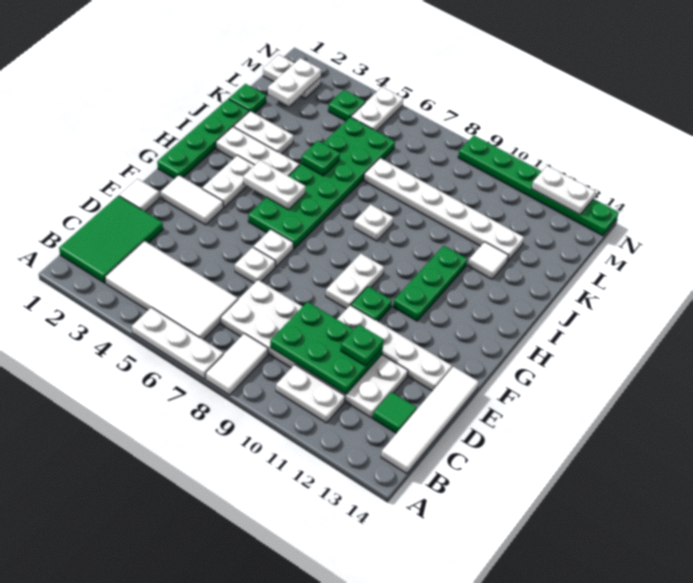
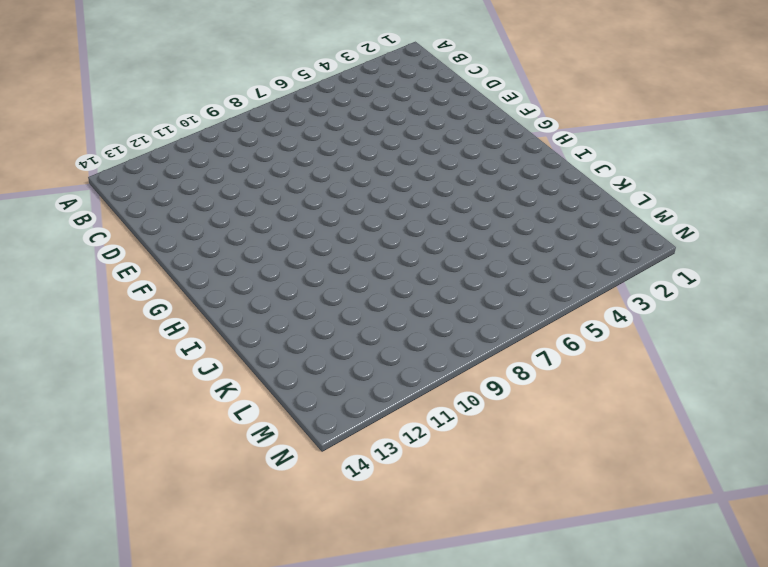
none -> white 1x3 plate [132,307,223,379]
none -> white 1x2 tile [206,333,268,395]
none -> green 2x3 tile [59,196,163,283]
none -> white 2x4 tile [105,241,238,340]

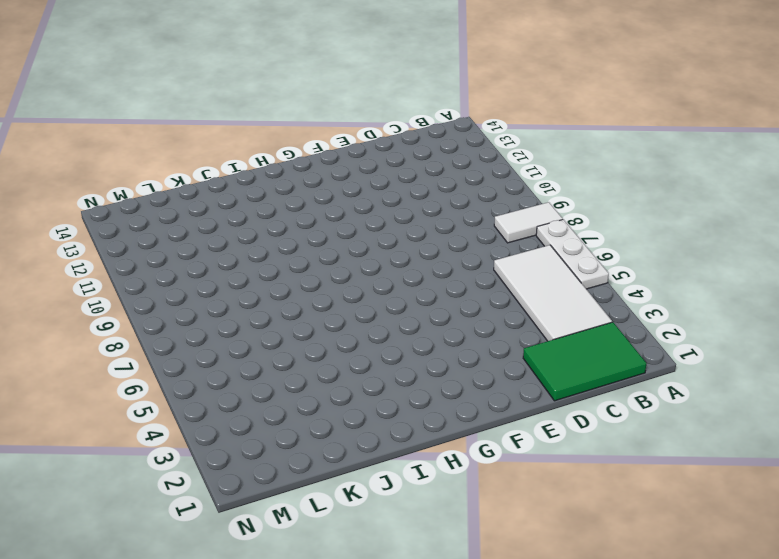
none -> white 1x2 plate [276,365,345,423]
none -> white 1x4 tile [381,367,479,474]
none -> white 2x6 plate [221,280,408,418]
none -> green 1x1 tile [373,392,417,433]

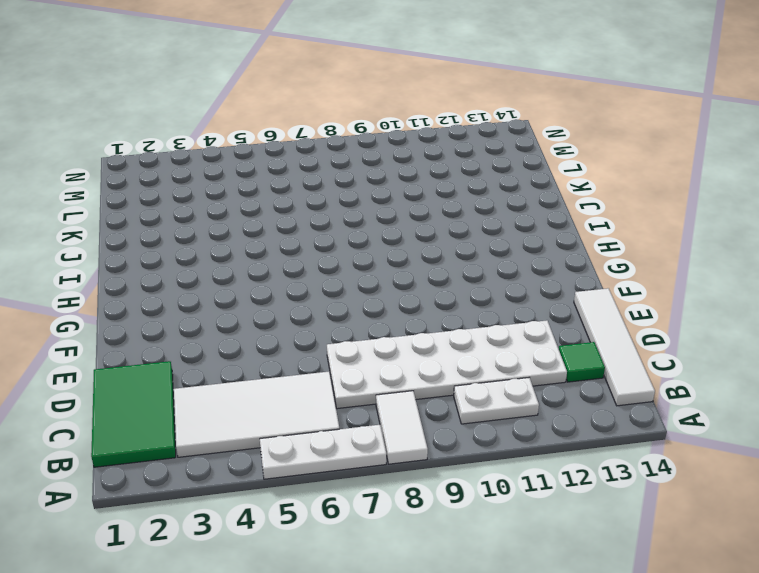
none -> white 1x1 tile [119,179,159,211]
none -> white 1x1 plate [235,247,275,283]
none -> white 1x4 plate [337,305,452,391]
none -> white 1x2 tile [161,175,223,225]

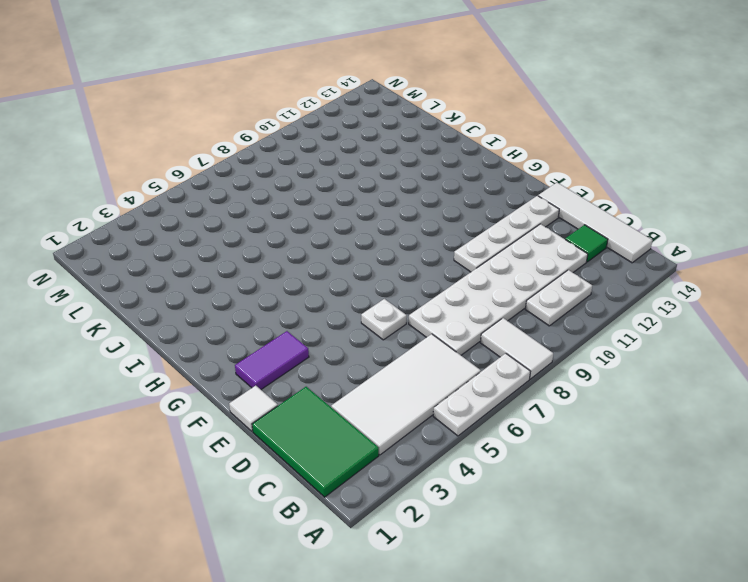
purple 1x2 tile [235,331,309,389] -> white 1x2 tile [161,175,223,225]
none -> white 1x1 plate [253,229,293,267]
none -> white 1x2 plate [326,254,384,309]
none -> green 1x1 plate [351,286,392,321]
none -> green 1x4 plate [157,99,249,179]

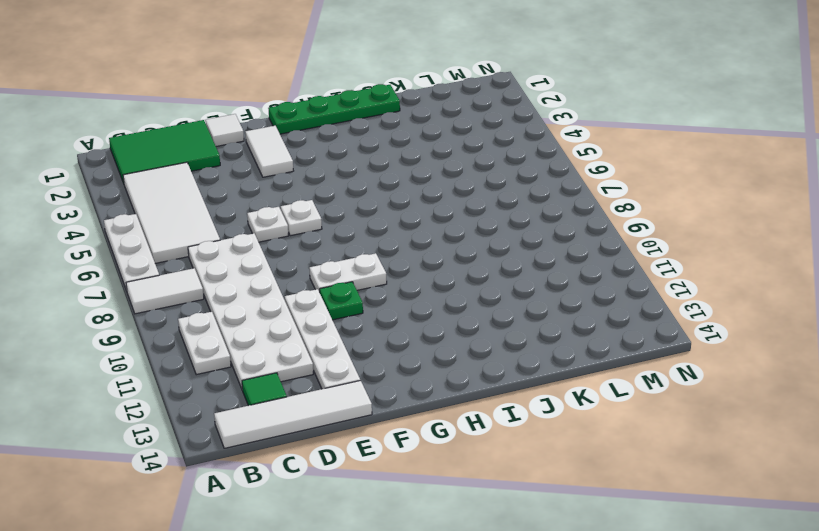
none -> white 1x2 plate [202,155,254,207]
none -> green 2x6 plate [248,117,395,249]
none -> green 1x3 plate [393,246,467,321]
none -> white 1x3 plate [216,127,299,176]

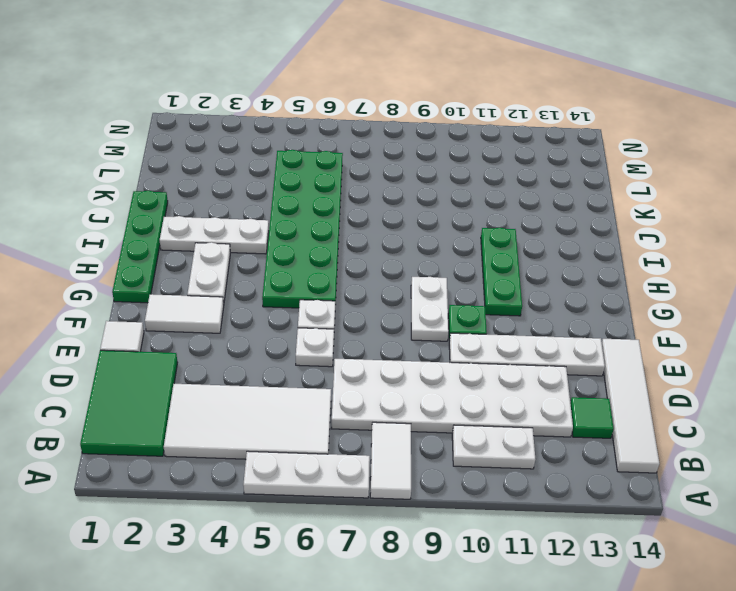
none -> white 1x1 plate [354,204,393,241]
none -> white 1x2 plate [234,111,294,154]
none -> white 1x1 tile [468,242,508,279]
none -> green 1x1 plate [229,84,266,113]

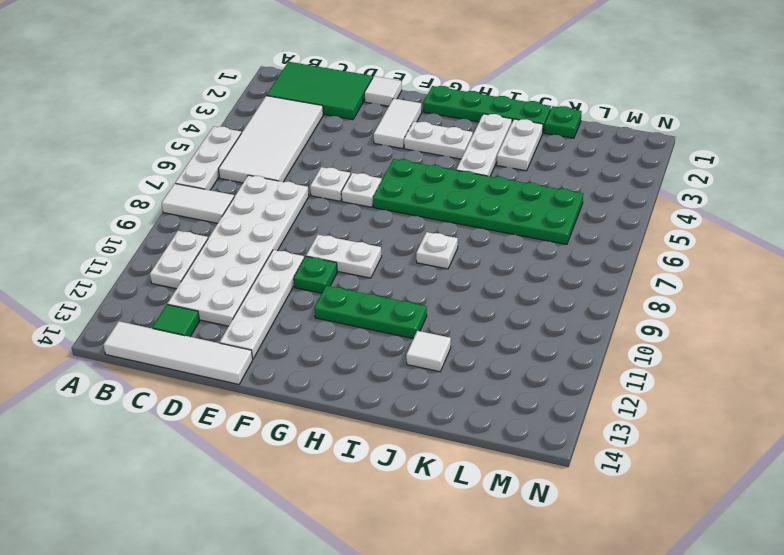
none -> white 1x6 plate [364,158,524,261]
none -> white 1x2 plate [263,55,321,99]
none -> green 1x1 plate [328,90,365,121]
none -> white 1x2 plate [351,87,403,131]

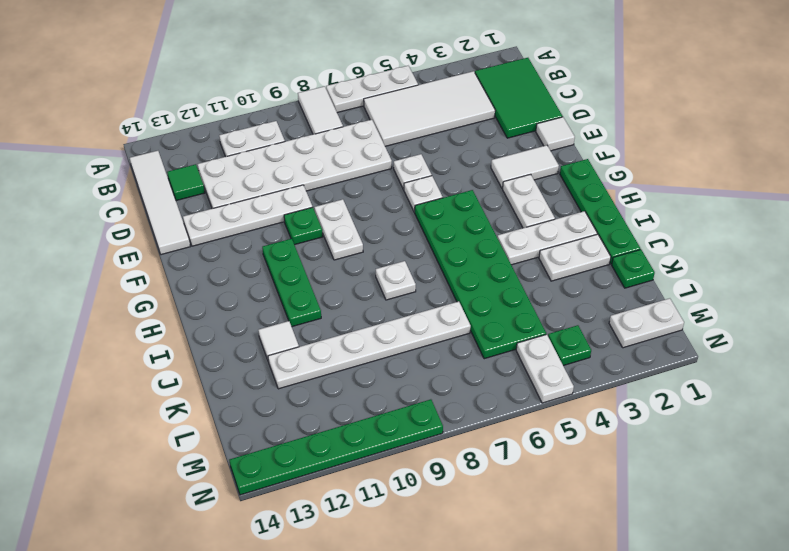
none -> green 2x3 plate [270,302,383,394]
none -> white 1x2 plate [243,160,306,210]
none -> green 1x1 plate [301,141,340,176]
none -> white 1x2 plate [268,58,321,106]

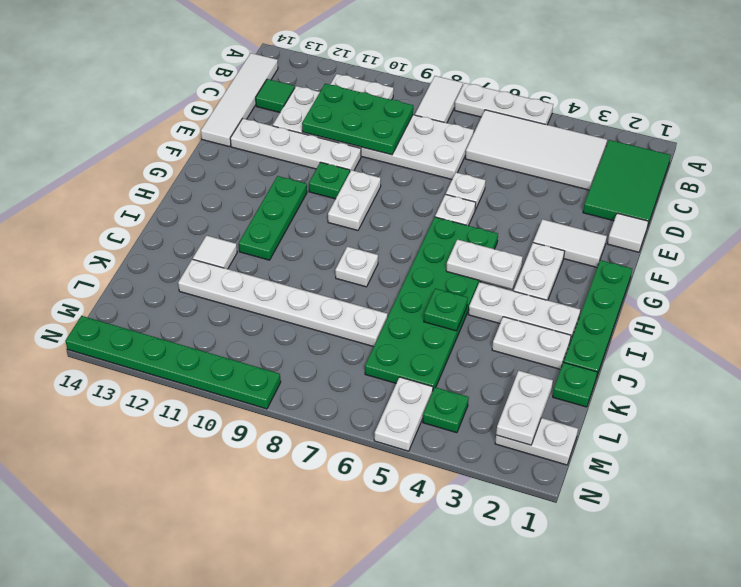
none -> white 1x2 plate [532,166,596,215]
none -> green 1x1 plate [341,325,384,366]

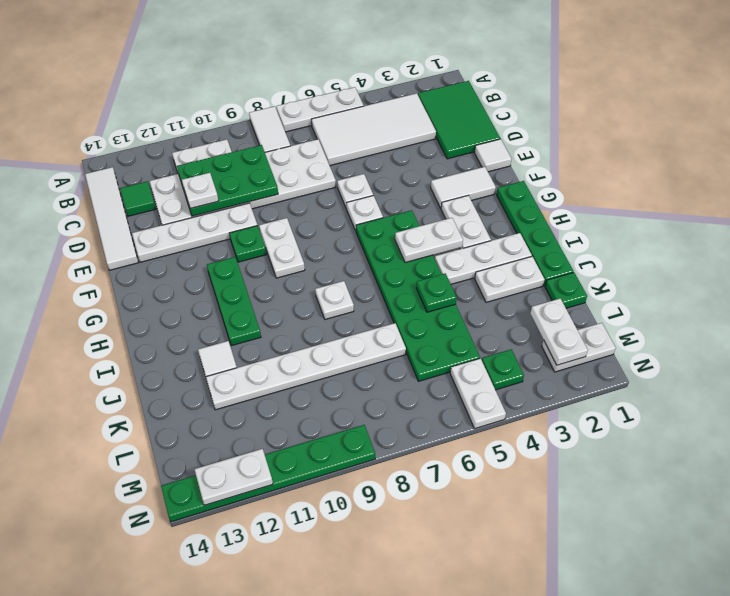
white 1x1 plate [182,173,218,209] -> green 1x1 plate [341,325,384,366]

